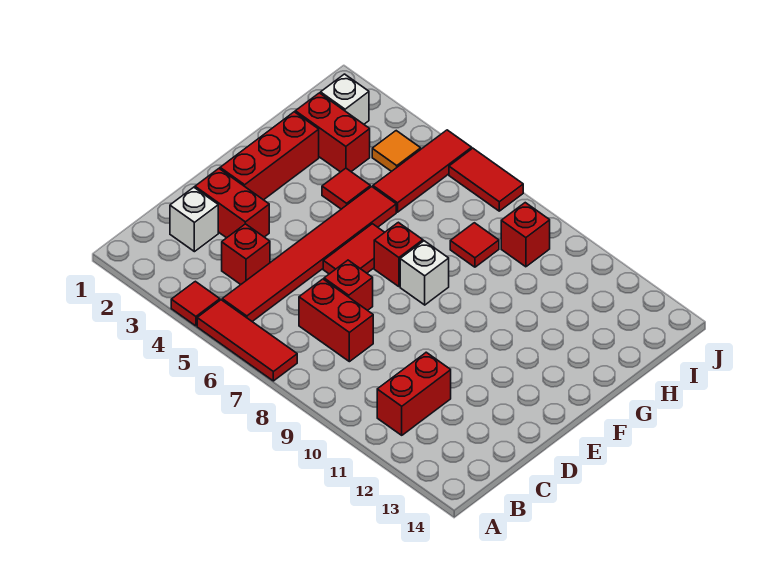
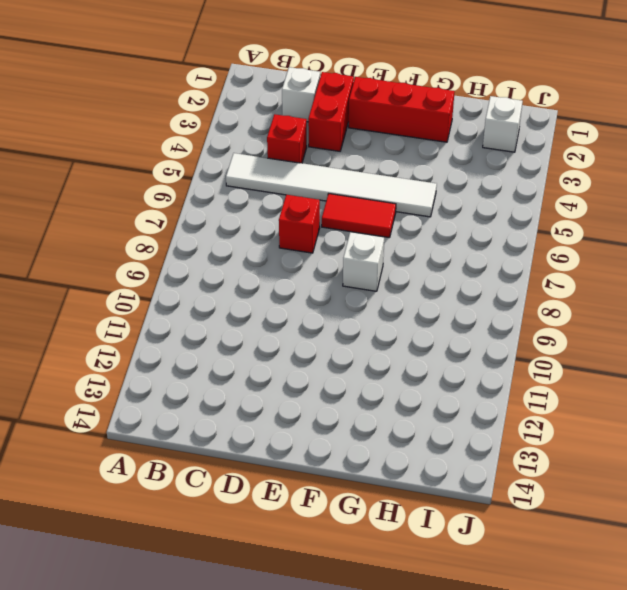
white 1x6 tile [226,153,437,217] -> red 1x6 tile [222,187,396,321]
none -> red 1x1 tile [171,281,220,326]
none -> red 1x3 tile [197,300,297,381]
none -> red 1x2 brick [377,352,451,435]

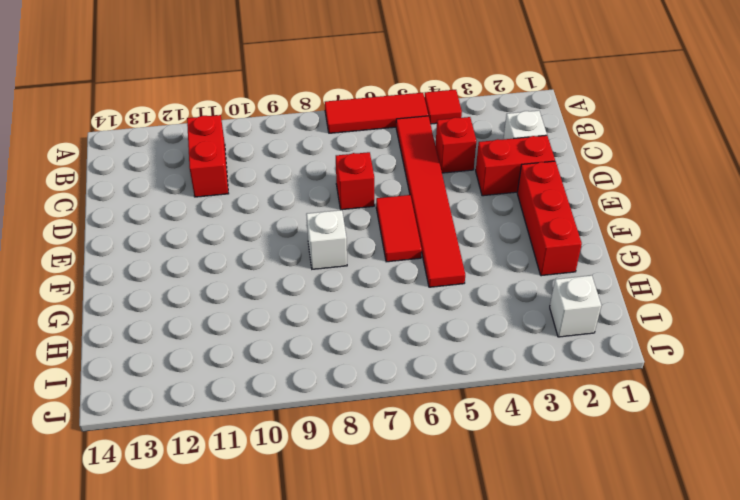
none -> red 1x2 brick [299,279,373,362]
none -> red 1x1 brick [374,222,423,287]
none -> red 1x1 tile [322,168,370,209]

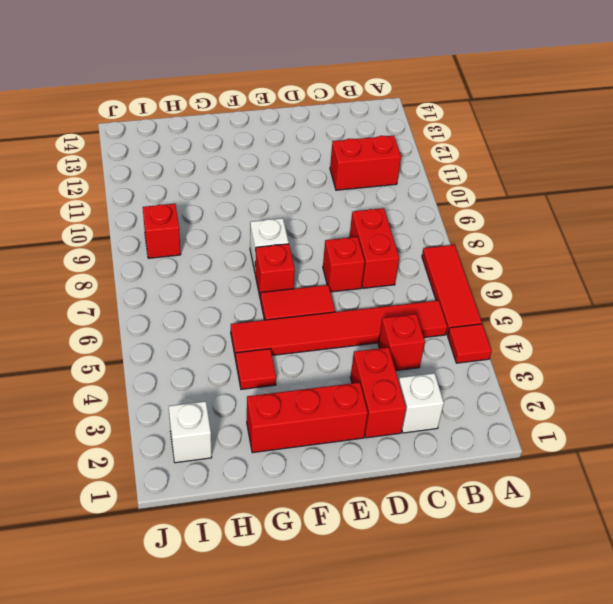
none -> red 1x2 brick [295,93,370,172]
none -> red 1x3 tile [373,130,472,212]
none -> red 1x1 tile [450,223,499,267]

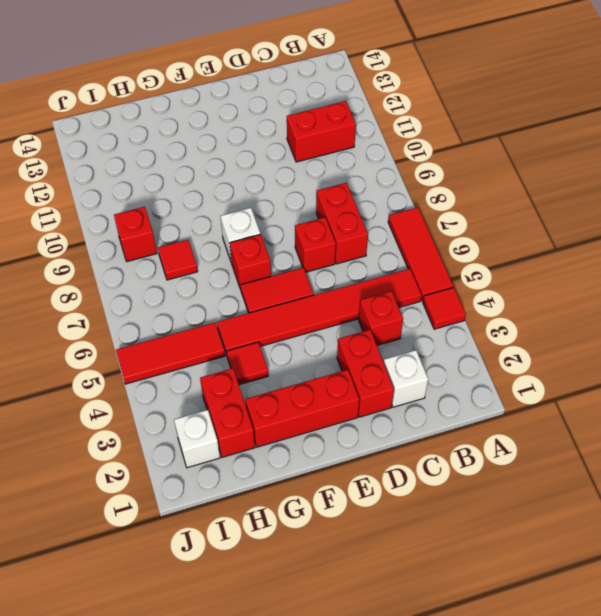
none -> orange 1x1 tile [372,131,421,172]
none -> red 1x2 tile [449,148,523,211]

